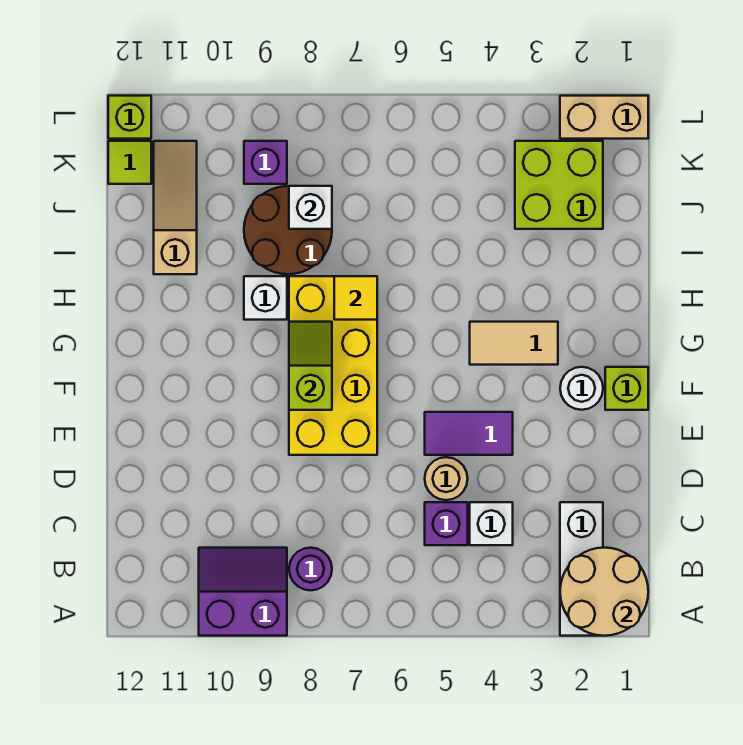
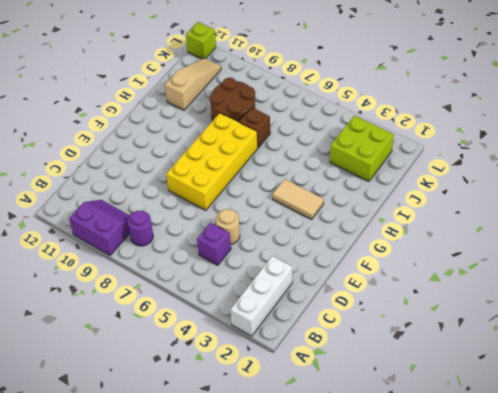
brown 1x1 brick [239,108,270,148] -> none
none -> white 1x1 brick [470,502,513,545]
none -> purple 1x2 tile [425,412,513,455]
none -> lime 1x1 brick [605,367,648,410]

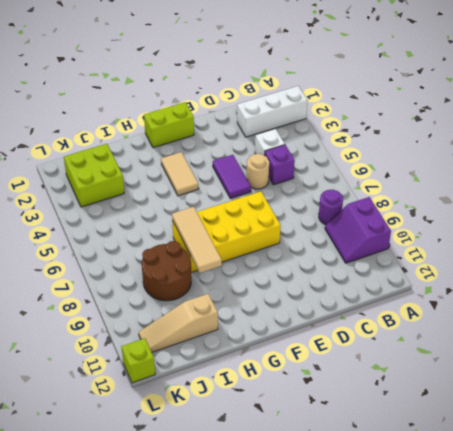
lime 1x2 brick [144,102,194,148] -> lime 1x1 brick [605,367,648,410]
tan 1x3 tile [172,207,222,273] -> yellow 1x1 tile [334,276,377,320]
none -> white 1x1 round brick [560,367,603,410]
none -> white 1x1 brick [244,276,287,320]
none -> purple 1x1 brick [244,141,287,184]

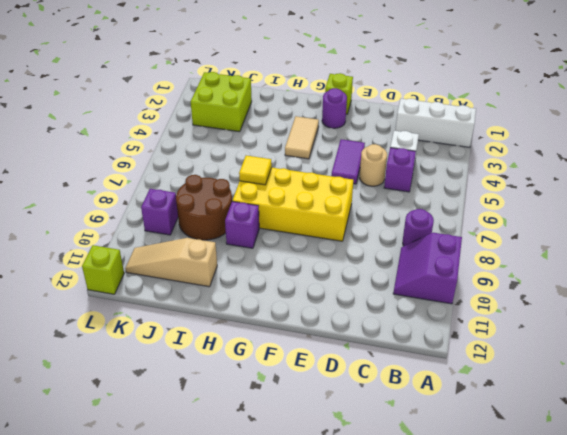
purple 1x1 round brick [322,88,347,128] -> white 1x1 round brick [560,367,603,410]
purple 1x1 brick [225,201,259,248] -> white 1x1 brick [244,276,287,320]
none -> lime 1x1 tile [108,141,151,184]
none -> tan 1x2 brick [560,96,648,139]
none -> tan 2x2 round brick [560,548,648,636]

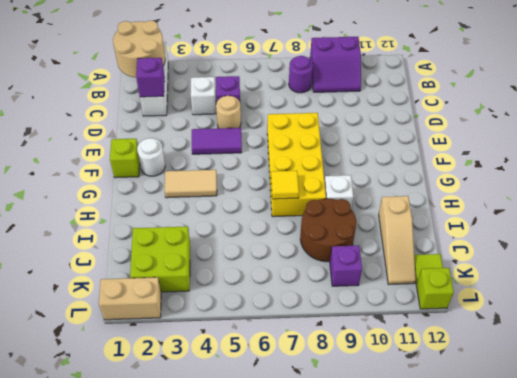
purple 1x1 brick [136,58,165,97] -> none
none -> lime 1x2 slope [289,322,332,410]
none -> white 1x1 brick [289,186,332,229]

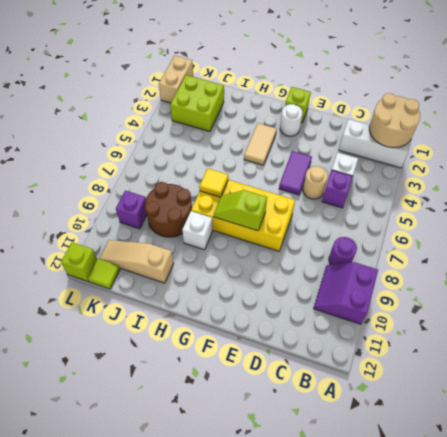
none -> white 1x1 brick [289,186,332,229]

